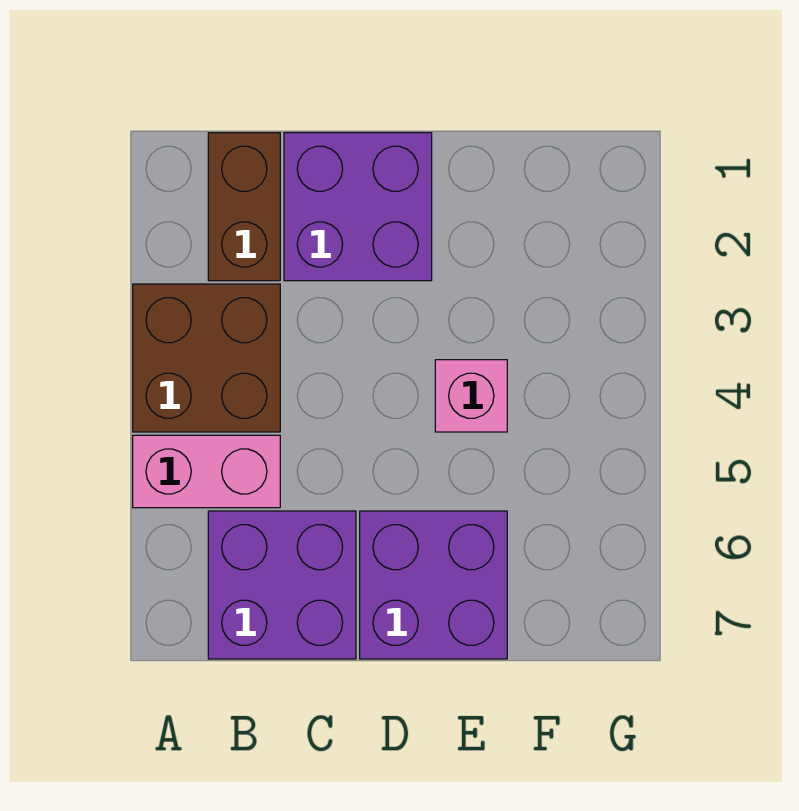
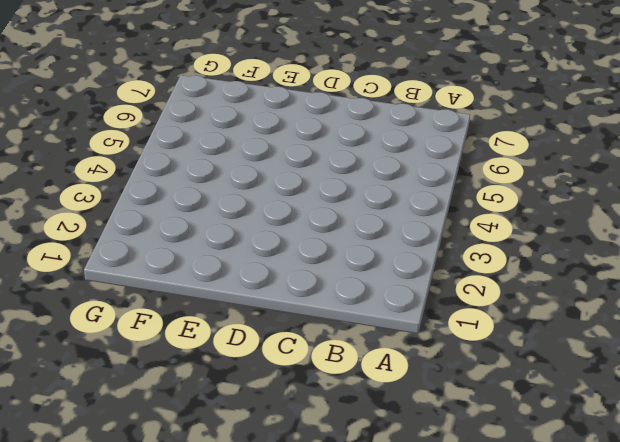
none -> brown 2x2 brick [133,284,280,432]
none -> pink 1x2 brick [133,435,280,508]

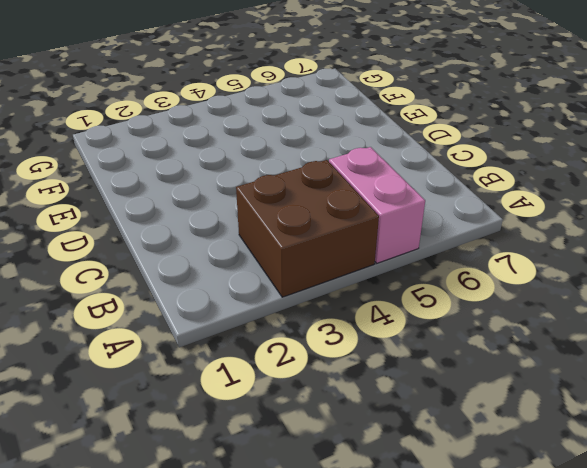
none -> brown 1x2 brick [208,133,280,281]
none -> purple 2x2 brick [208,511,356,659]

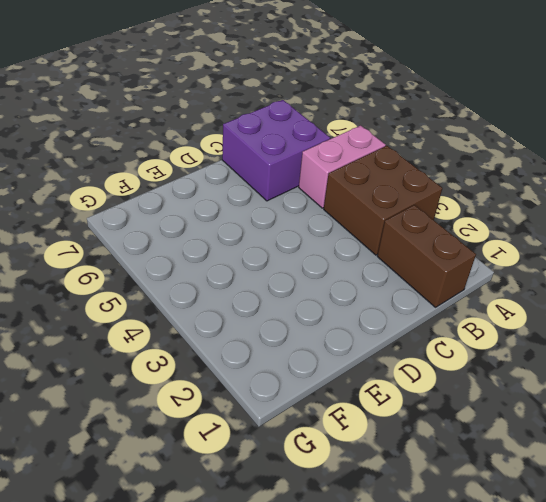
none -> purple 2x2 brick [284,133,432,281]
none -> purple 2x2 brick [360,511,507,659]

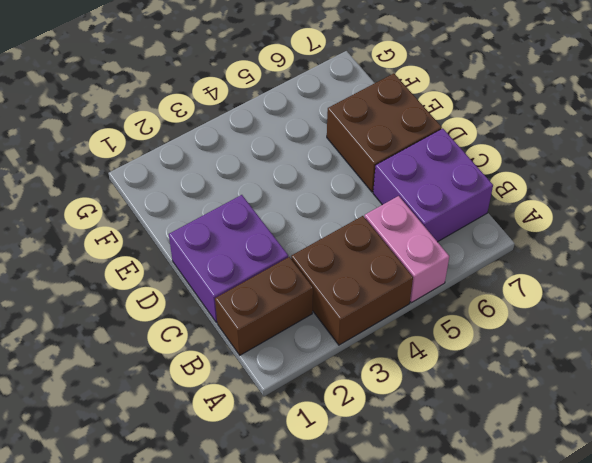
brown 2x2 brick [327,73,442,192] -> purple 2x2 brick [360,511,507,659]
none -> pink 1x1 brick [435,360,507,432]

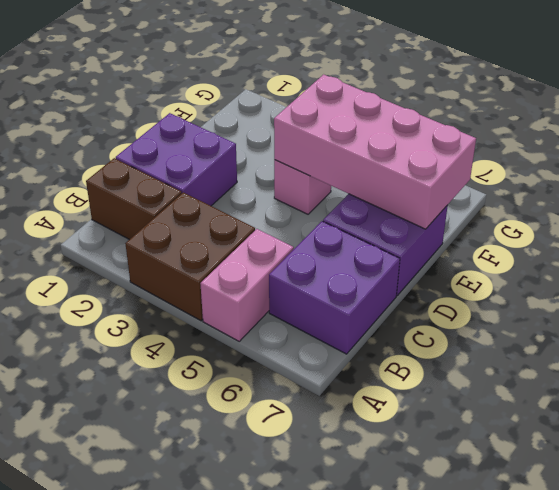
pink 2x4 brick [274,74,476,229] -> none

